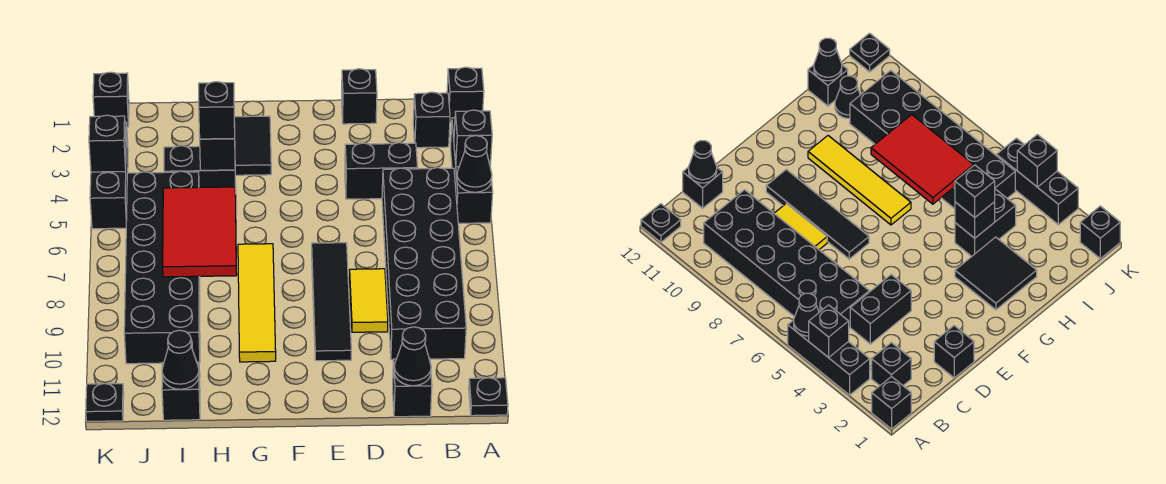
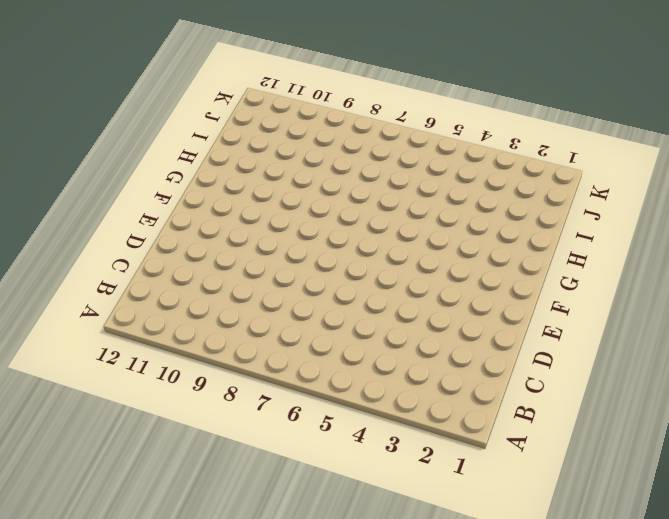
none -> black 1x1 brick [447,67,484,122]
none -> black 1x3 brick [451,118,493,223]
none -> black 1x1 plate [469,378,508,416]

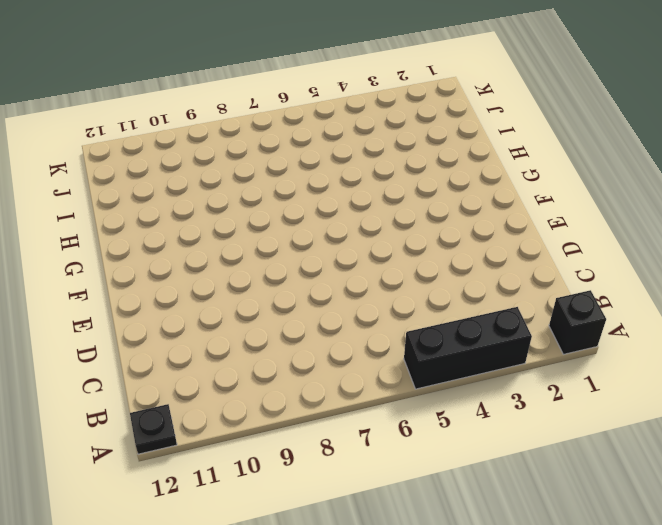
none -> black 1x1 brick [413,92,450,148]
none -> black 2x6 brick [382,168,466,360]
none -> black 1x2 brick [345,143,418,199]

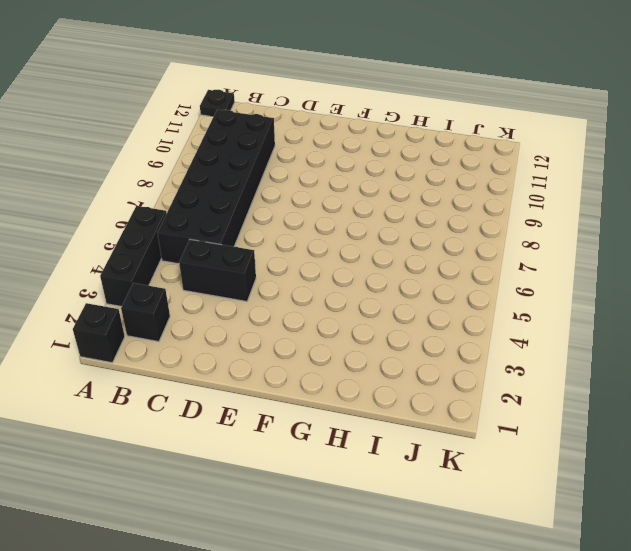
none -> black 1x1 brick [392,358,432,417]
none -> black 1x1 brick [342,69,377,124]
none -> yellow 1x2 tile [349,269,388,332]

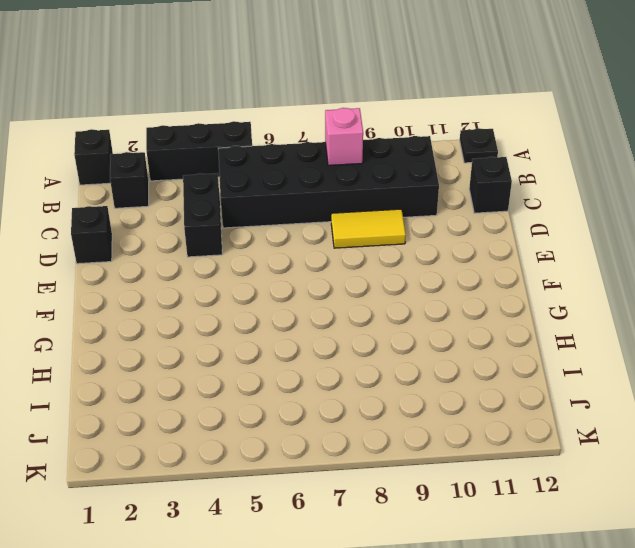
pink 1x1 brick [325,108,363,165] -> none
none -> black 1x4 tile [312,243,351,361]
none -> black 2x2 tile [234,116,271,175]
none -> yellow 1x4 tile [238,244,276,362]

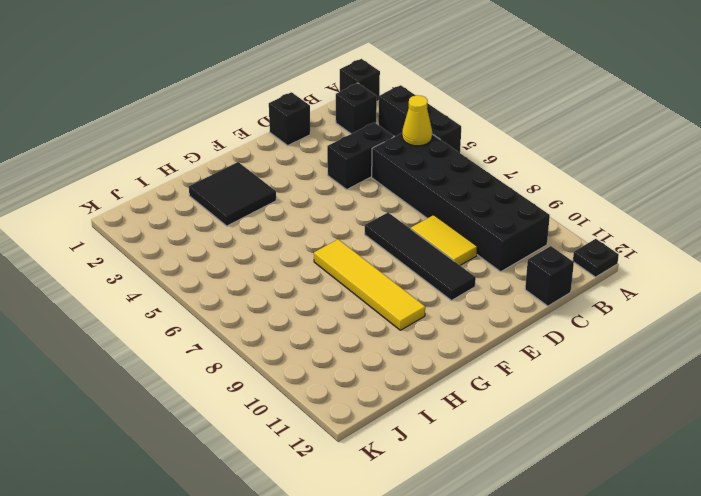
yellow 1x1 cone [402,95,432,146] -> none
none -> black 1x2 brick [164,146,236,194]
none -> black 2x6 brick [124,171,200,364]
none -> black 1x1 cone [835,76,860,118]

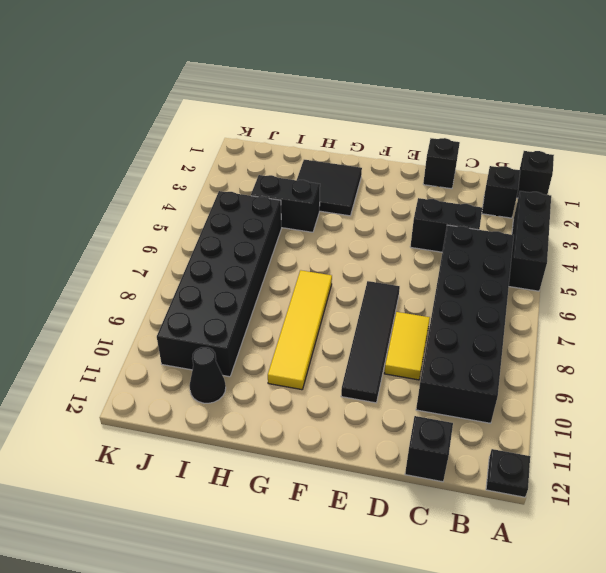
none -> black 1x1 brick [162,362,200,420]
none -> black 1x1 brick [93,72,129,127]
none -> black 1x3 brick [90,122,128,229]

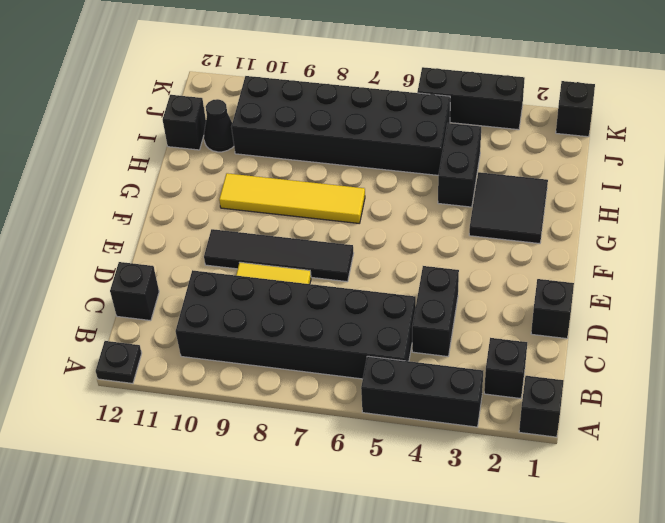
none -> black 1x1 plate [86,384,124,421]
none -> black 1x1 brick [454,110,492,167]
none -> black 1x1 cone [457,136,492,192]

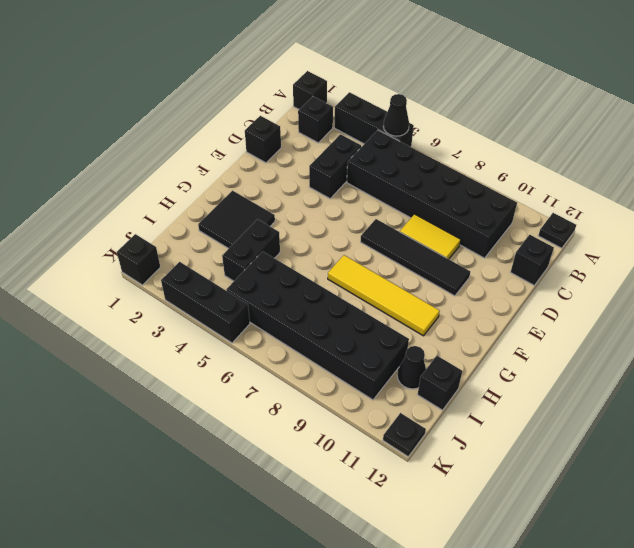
none -> black 1x1 brick [454,110,492,167]
none -> black 1x1 cone [394,327,431,386]
none -> black 1x1 brick [200,122,235,170]

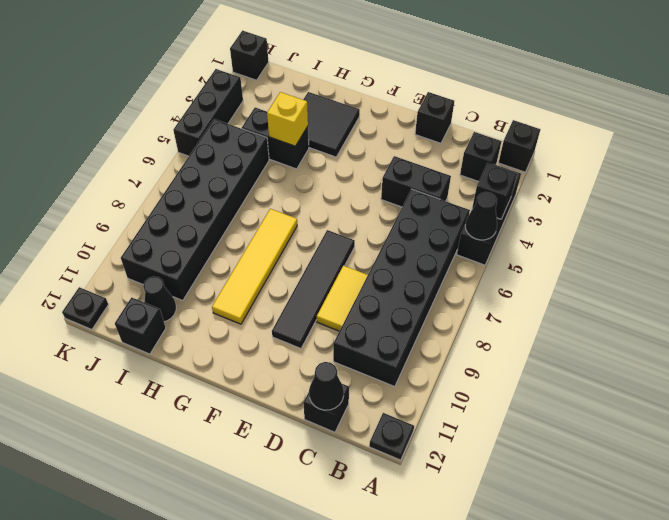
yellow 1x1 brick [267,92,308,146] -> black 1x1 brick [200,122,235,170]
none -> red 2x3 tile [163,187,237,277]
none -> black 1x1 cone [162,330,199,389]
none -> black 1x1 brick [89,115,126,172]

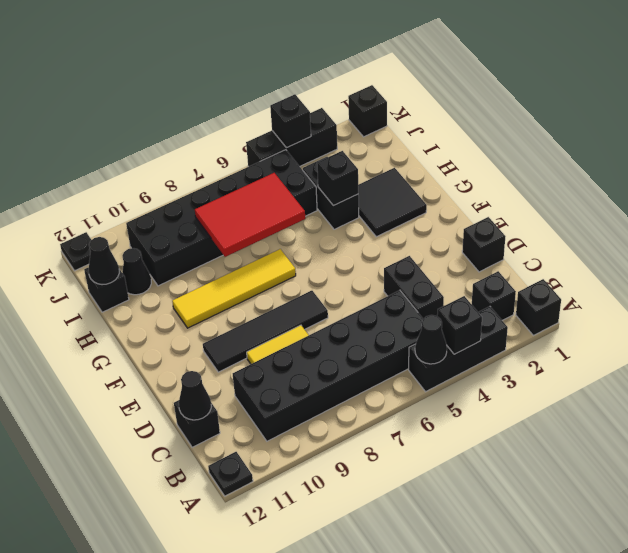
none -> black 1x1 brick [199,82,235,139]

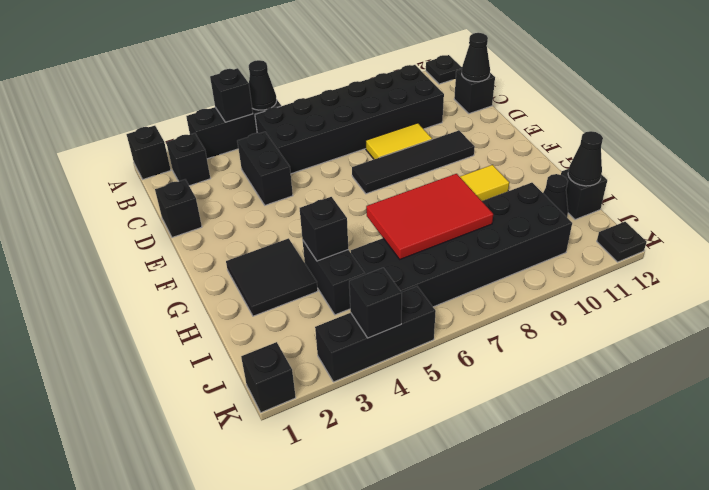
none -> black 1x1 brick [199,82,235,139]

